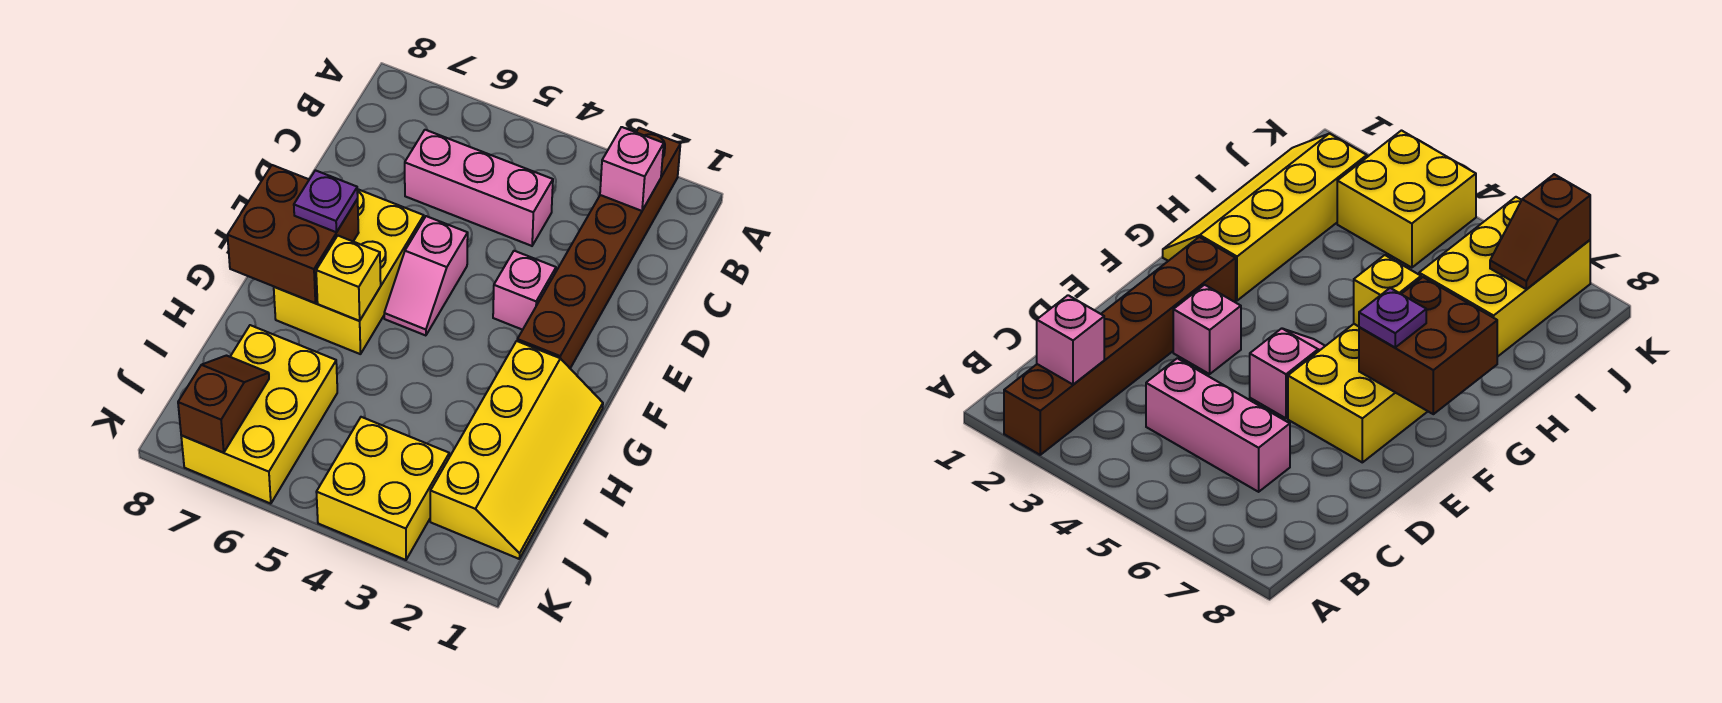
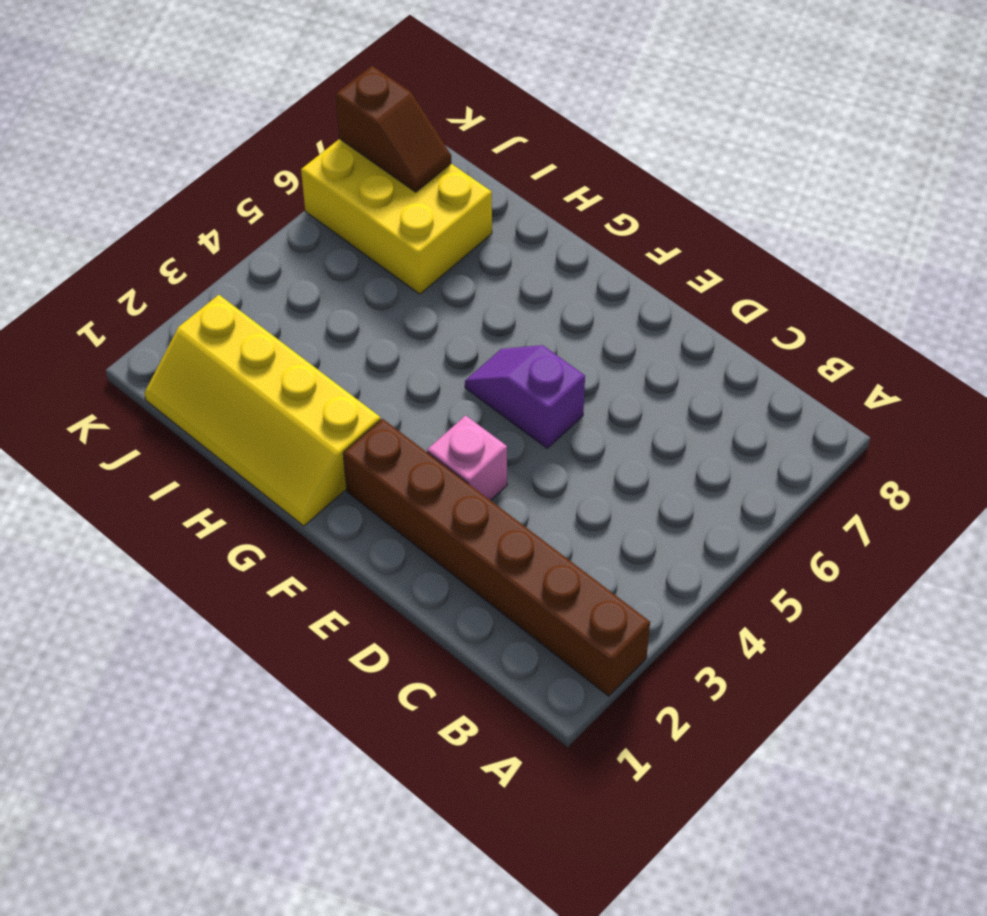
purple 1x2 slope [465,345,585,448] -> pink 1x2 slope [384,216,468,336]
none -> pink 1x3 brick [405,130,553,246]
none -> yellow 2x3 brick [274,189,424,354]
none -> yellow 2x2 brick [316,417,449,560]

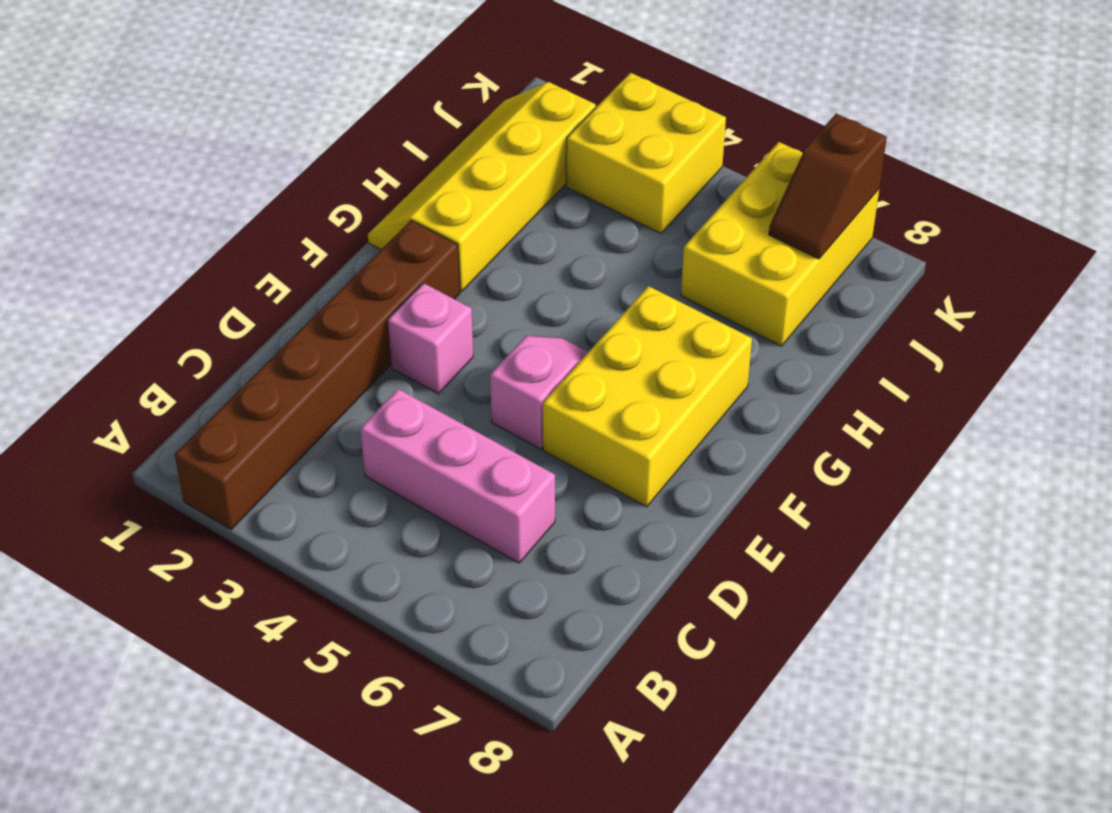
none -> pink 1x1 brick [600,127,664,211]
none -> brown 2x2 brick [228,165,359,303]
none -> yellow 1x1 brick [316,236,381,321]

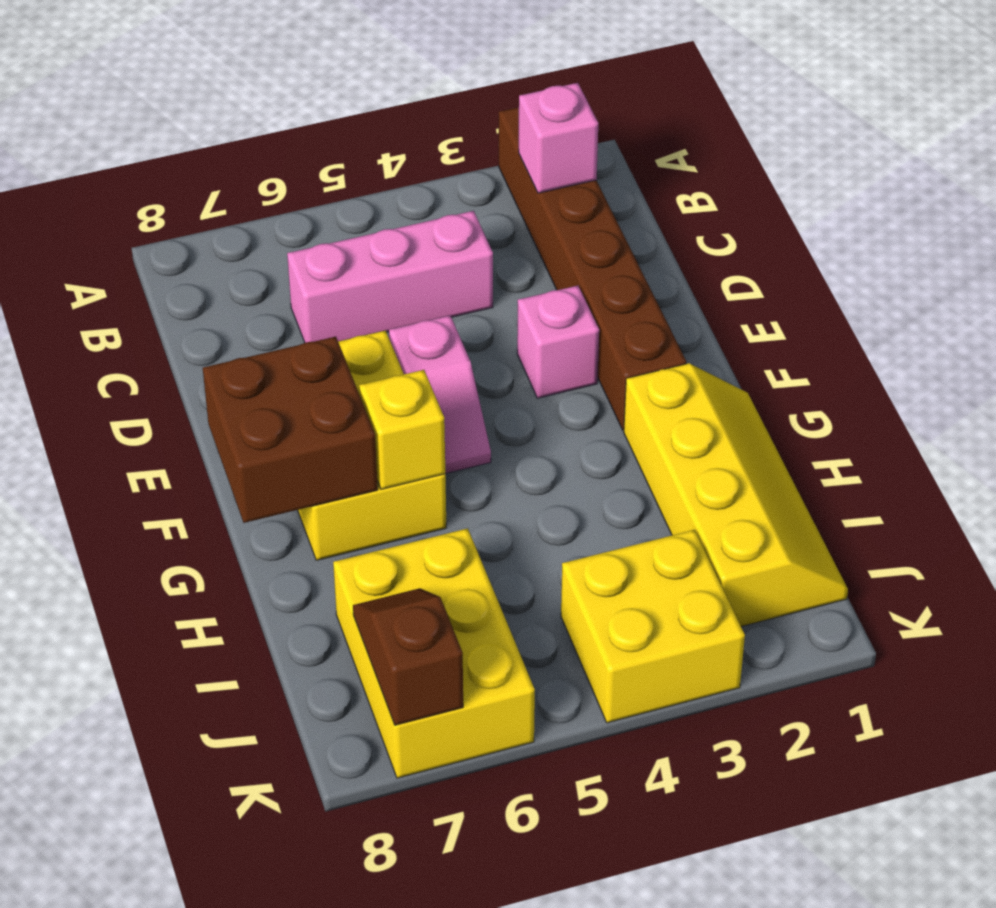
none -> purple 1x1 plate [294,170,358,232]

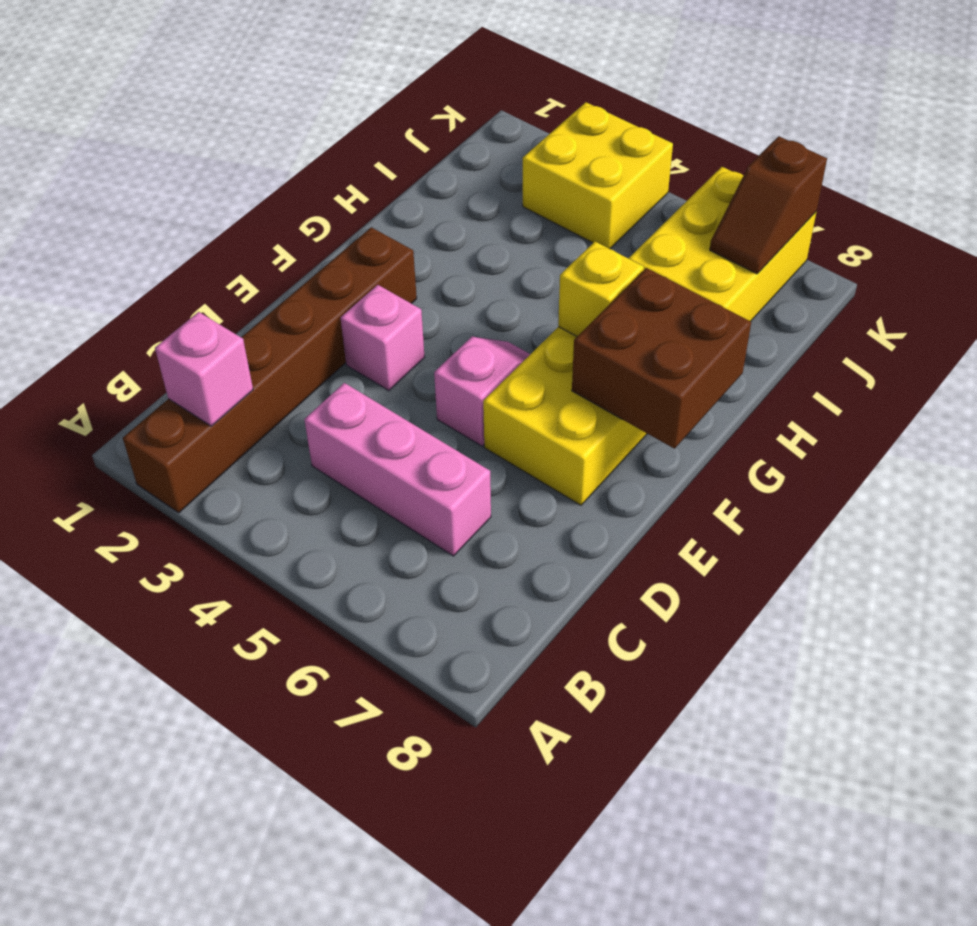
none -> yellow 2x4 slope [430,341,603,559]
none -> purple 1x1 plate [294,170,358,232]

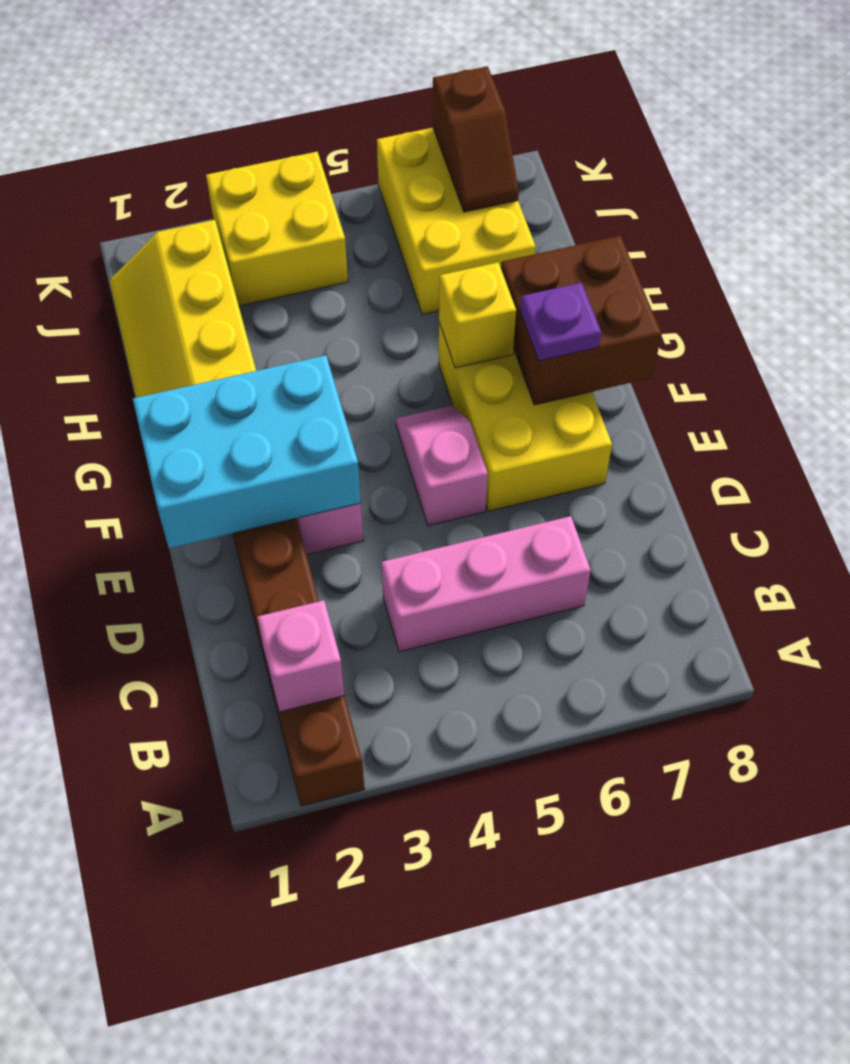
cyan 2x3 brick [133,355,361,548] -> none

